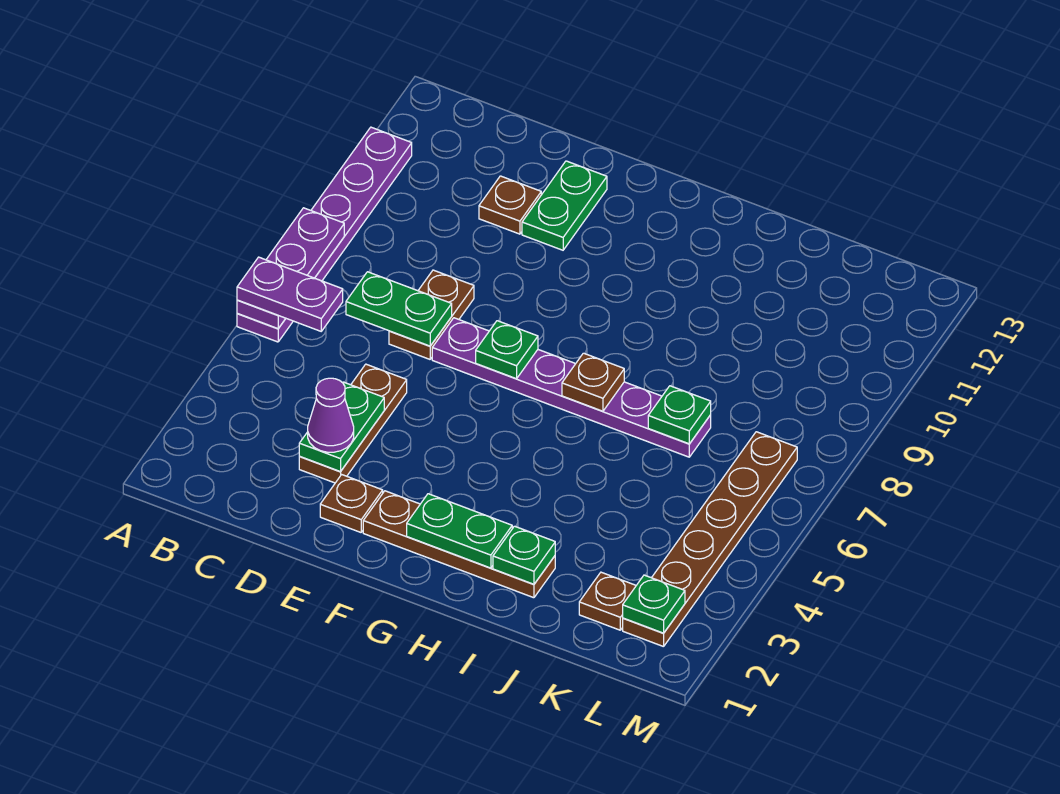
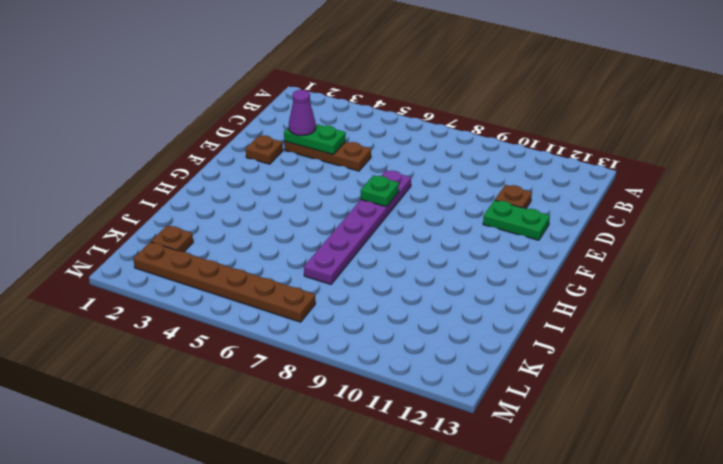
none -> purple 1x6 plate [237,127,412,342]
none -> brown 1x2 plate [389,270,474,359]
none -> brown 1x4 plate [363,491,555,598]

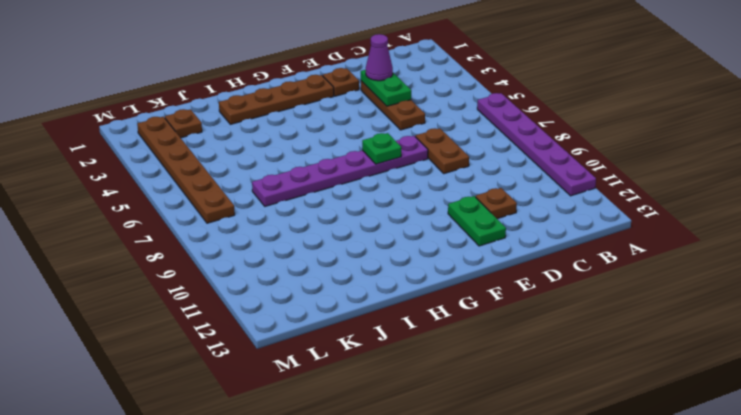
none -> purple 1x3 plate [237,208,344,329]
none -> green 1x2 plate [346,272,452,346]
none -> green 1x2 plate [407,494,512,568]

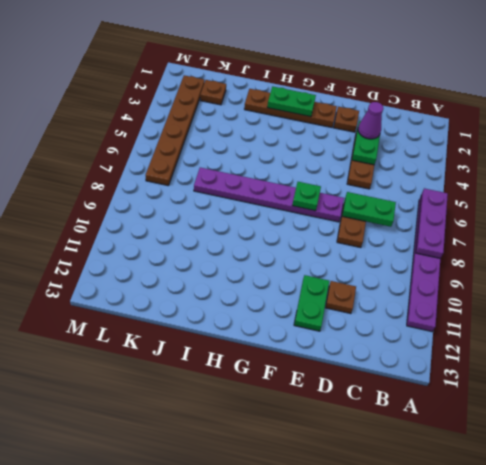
none -> brown 1x1 plate [562,353,624,411]
none -> green 1x1 plate [493,526,555,584]
none -> green 1x1 plate [648,386,711,444]

